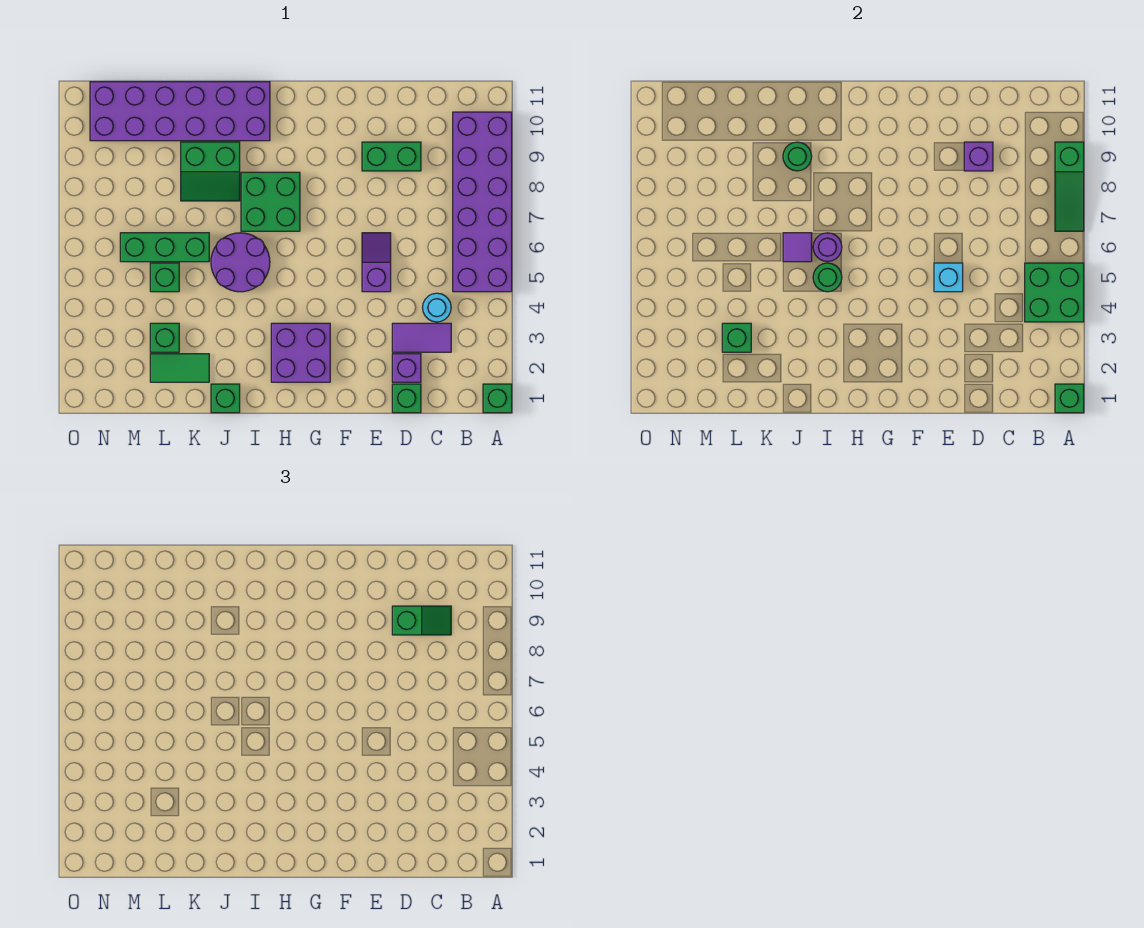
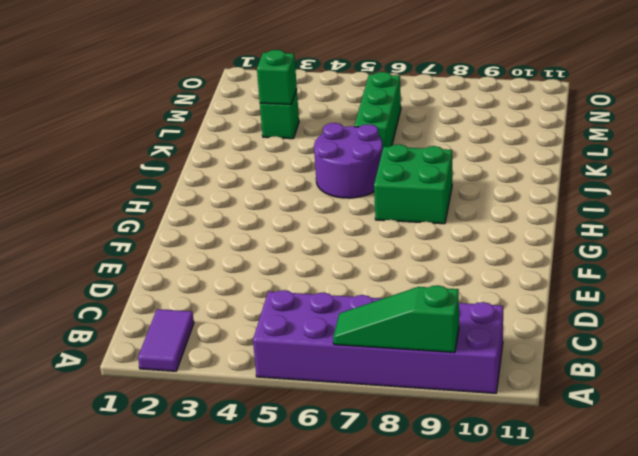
purple 1x2 tile [138,309,194,371] -> purple 1x2 tile moved to [392,323,451,352]
none -> green 1x1 brick [483,384,512,413]
none -> cyan 1x1 round brick [422,293,451,322]
none -> green 1x1 brick [392,384,421,413]

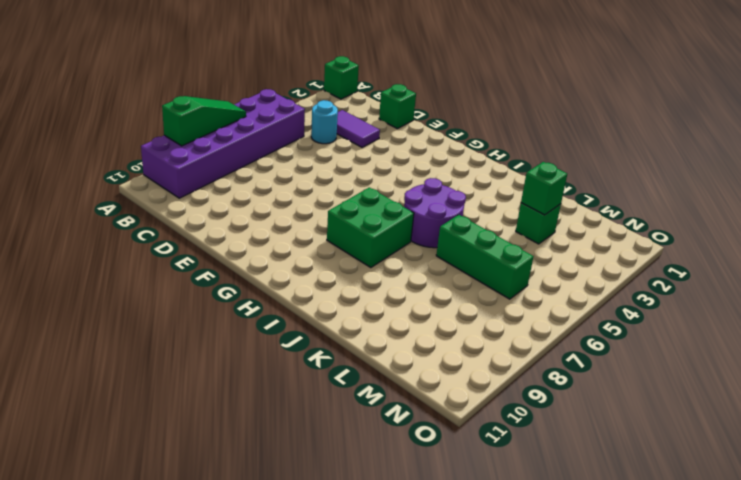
none -> purple 1x1 brick [392,354,421,382]
none -> green 1x2 brick [362,142,421,171]
none -> purple 1x2 slope [362,233,391,292]

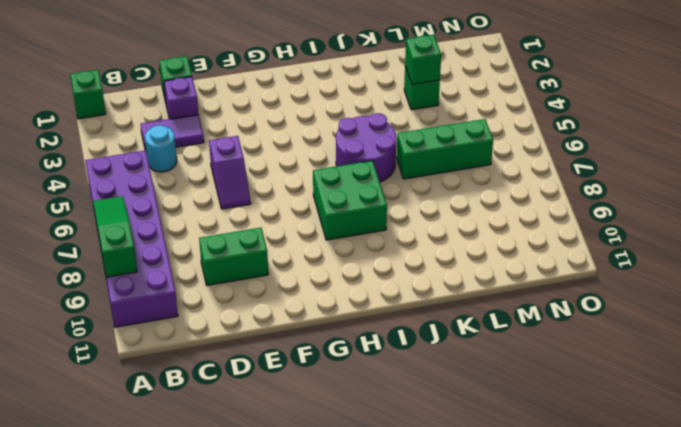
none -> purple 2x2 brick [271,323,330,382]
none -> purple 2x6 brick [90,82,270,141]
none -> green 1x1 brick [211,384,240,413]

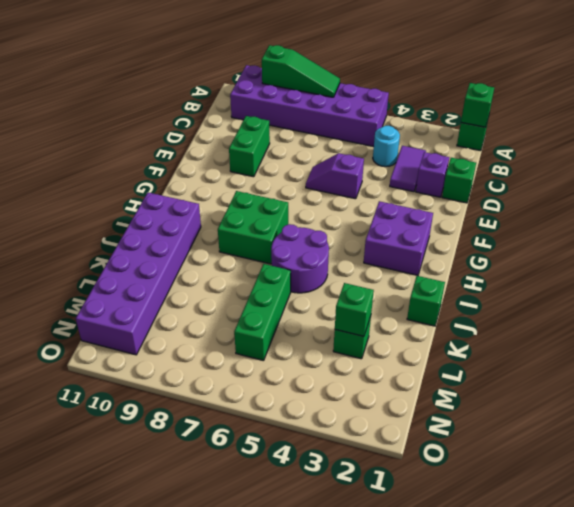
none -> green 2x2 slope [181,142,240,201]
none -> green 1x2 tile [150,354,209,382]
none -> green 1x1 brick [150,263,179,292]

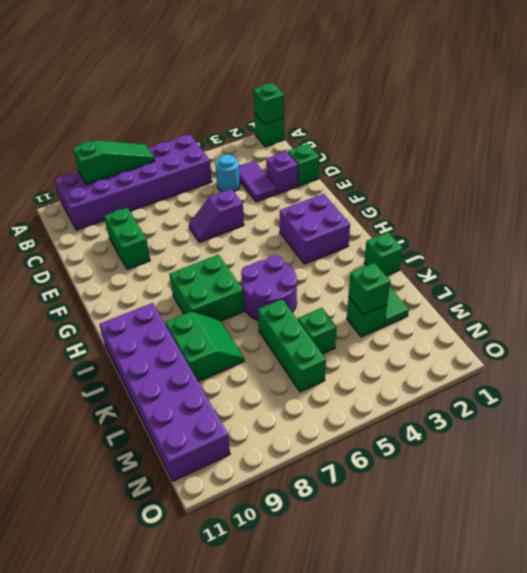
none -> green 2x2 brick [1025,263,1084,322]
none -> purple 1x1 brick [964,142,993,171]
none -> cyan 1x1 brick [934,263,963,292]

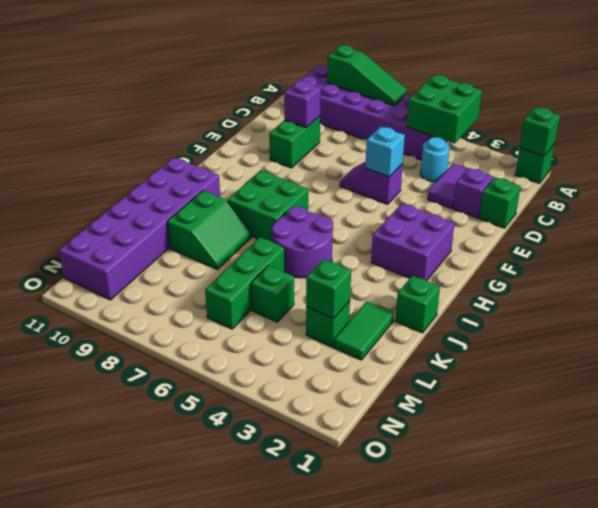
none -> green 1x1 round brick [813,263,842,292]
none -> purple 1x1 round brick [813,233,842,262]
none -> purple 1x1 tile [783,233,812,262]

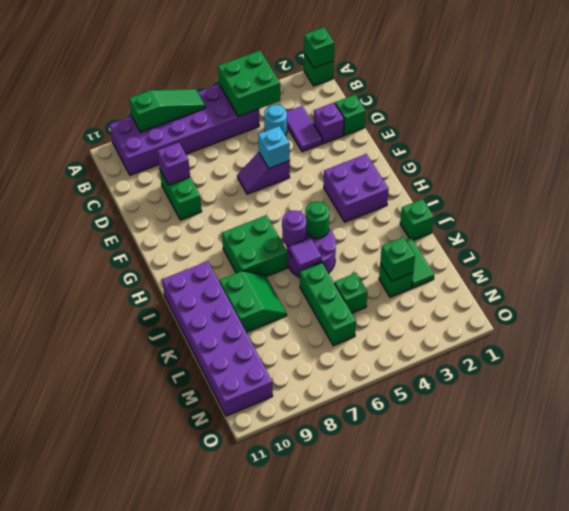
none -> green 1x1 round brick [783,142,812,171]
none -> green 1x2 slope [392,606,451,635]

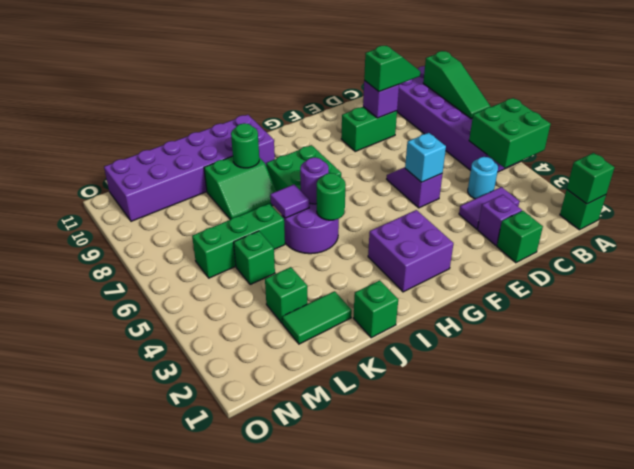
none -> green 1x1 brick [722,323,751,352]

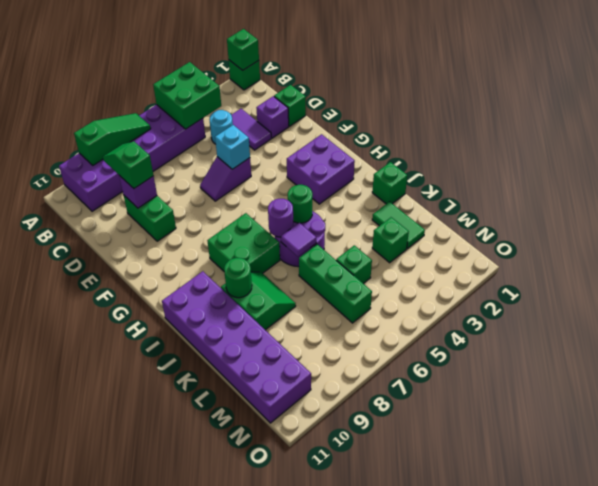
none -> green 1x1 brick [722,323,751,352]

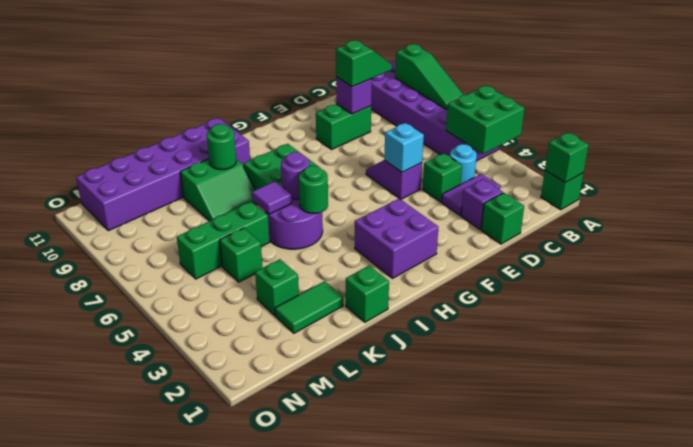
green 1x1 brick [423,153,462,202] -> green 1x1 brick moved to [722,323,751,352]

